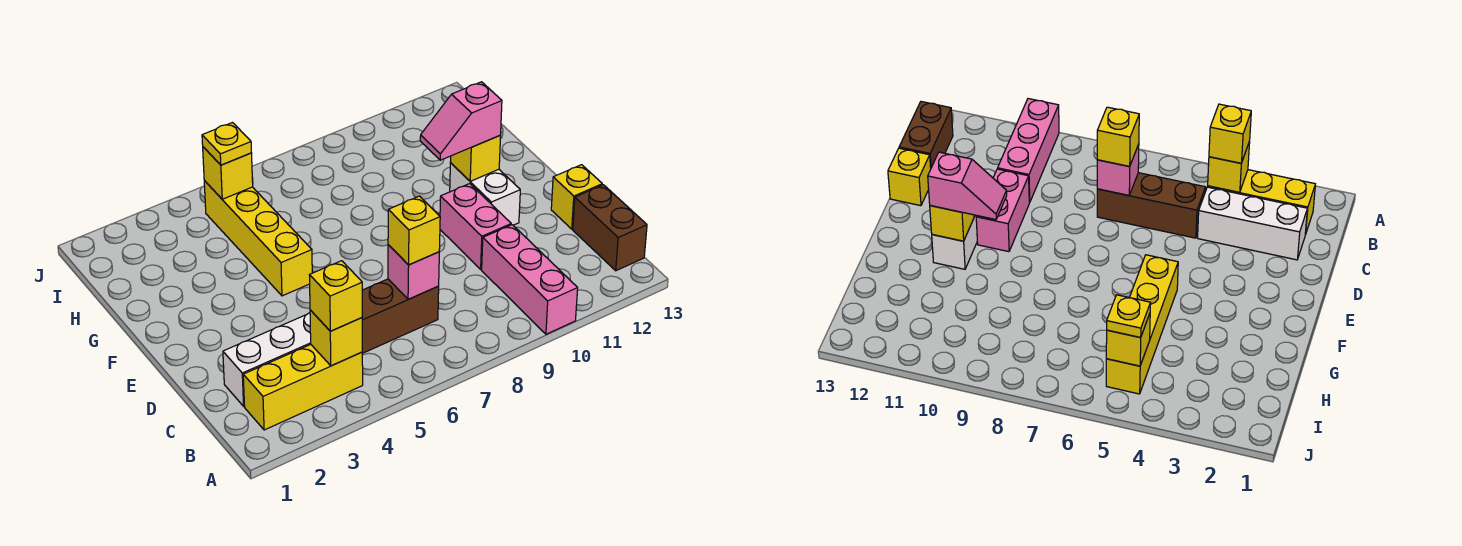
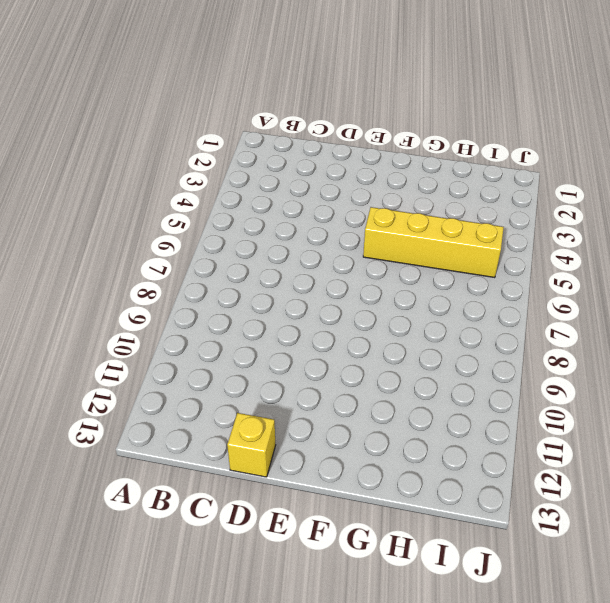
none -> pink 1x3 brick [482,225,578,334]
none -> yellow 1x3 brick [243,344,363,430]
none -> brown 1x2 brick [573,185,647,271]

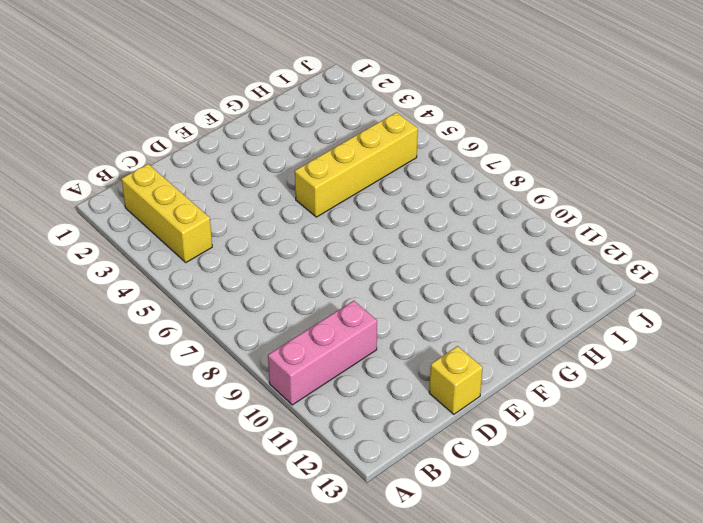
none -> brown 1x2 brick [573,185,647,271]
none -> white 1x3 brick [223,313,311,406]
none -> brown 1x3 brick [362,279,439,353]

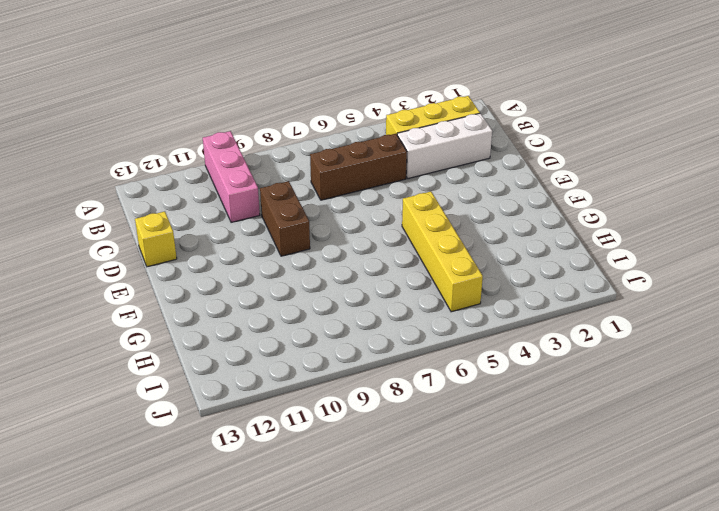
brown 1x2 brick [260,181,310,256] -> brown 1x2 brick moved to [573,185,647,271]
none -> pink 1x2 brick [440,184,511,269]
none -> white 1x2 brick [450,163,520,225]
none -> yellow 1x1 brick [310,310,362,366]

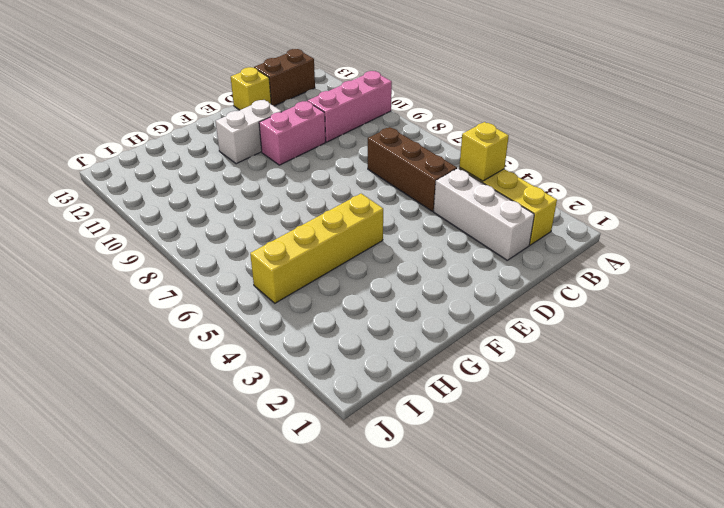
none -> pink 1x1 brick [388,245,439,299]
none -> yellow 1x1 brick [450,136,501,181]
none -> yellow 1x1 brick [203,147,253,199]

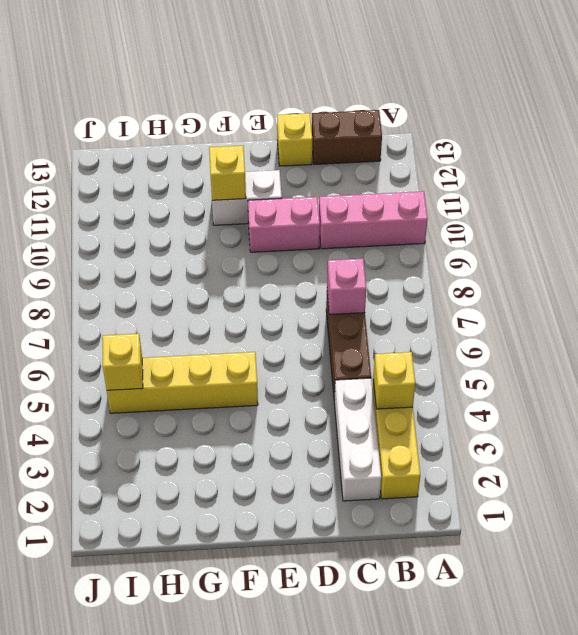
none -> yellow 1x1 brick [310,261,362,331]
none -> yellow 1x1 brick [388,196,440,265]
none -> pink 1x2 slope [420,82,502,160]

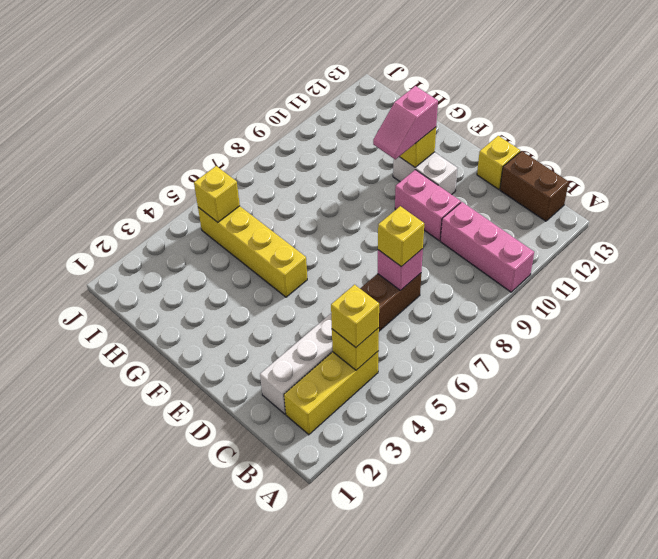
none -> yellow 1x1 plate [202,123,251,165]

